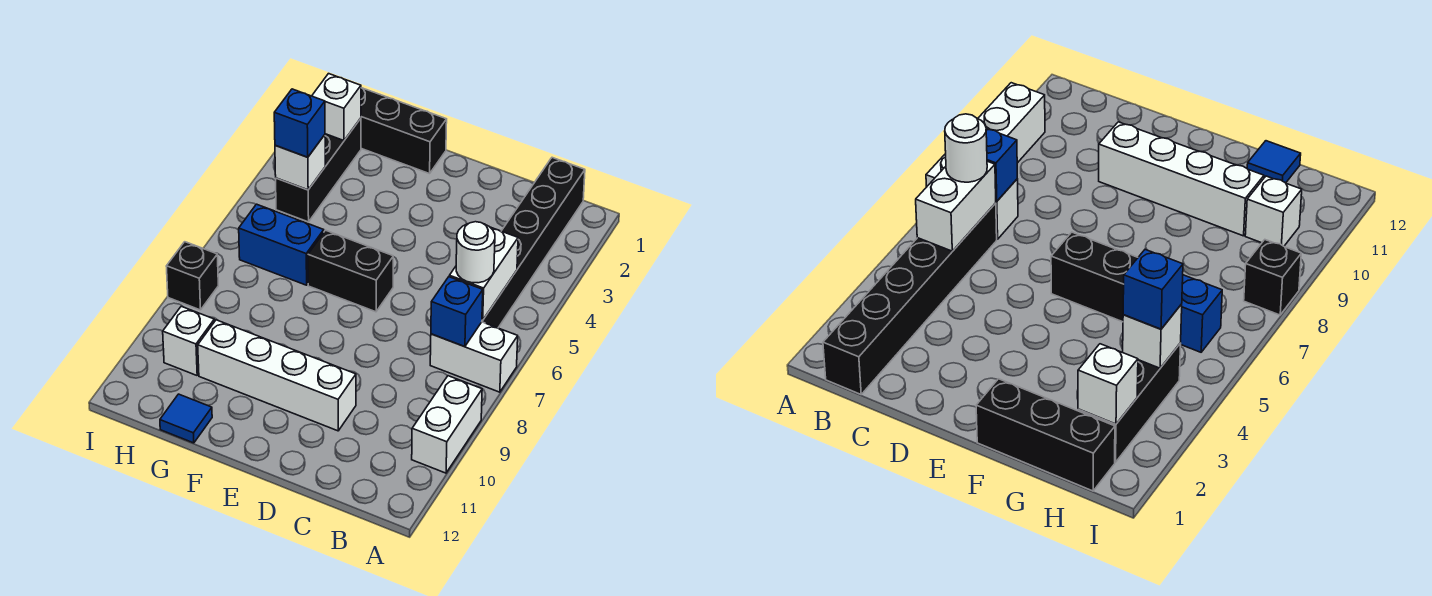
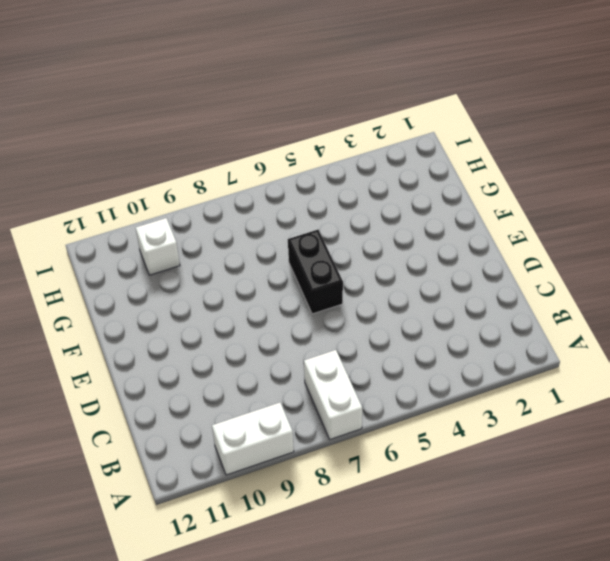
none -> black 1x6 brick [482,158,585,328]
none -> white 1x4 brick [198,320,356,431]
none -> black 1x3 brick [361,88,447,174]

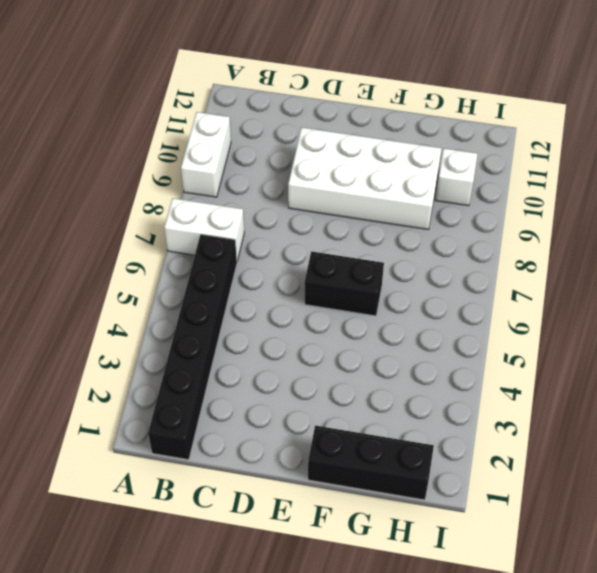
white 2x4 brick [288,127,442,230] -> white 1x4 brick [198,320,356,431]
none -> blue 1x2 brick [239,204,324,285]
none -> blue 1x1 tile [160,394,212,443]
none -> black 1x3 brick [276,118,361,222]

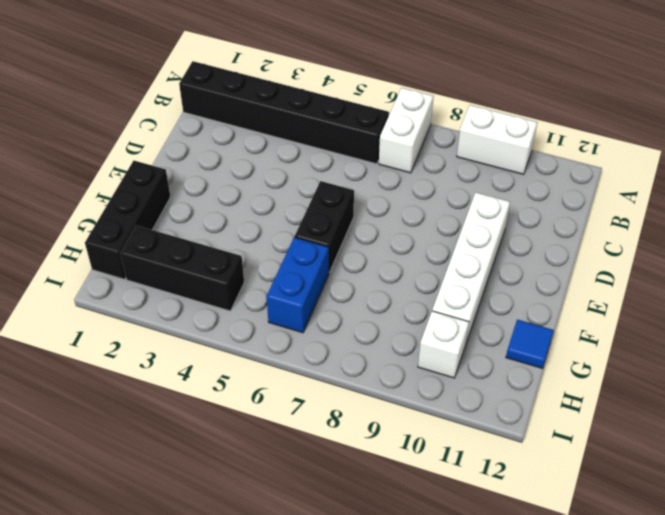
none -> black 1x1 brick [166,242,218,310]
none -> white 1x2 brick [449,227,518,320]
none -> blue 1x1 brick [431,277,483,347]

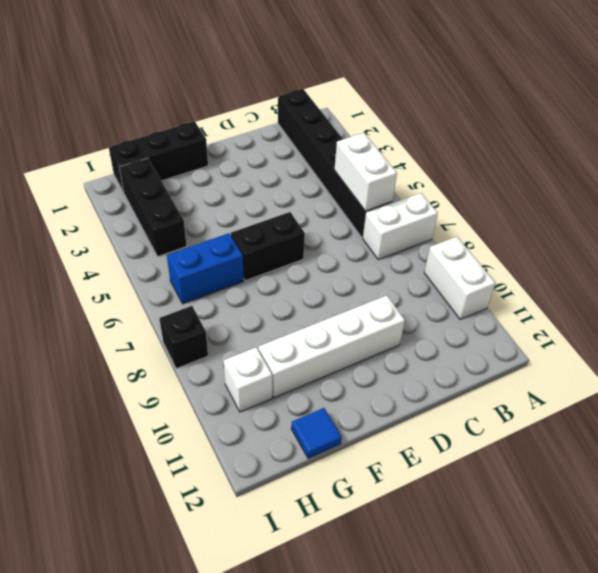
none -> blue 1x1 brick [431,277,483,347]
none -> white 1x1 brick [312,74,361,141]
none -> white 1x1 brick [275,135,325,190]

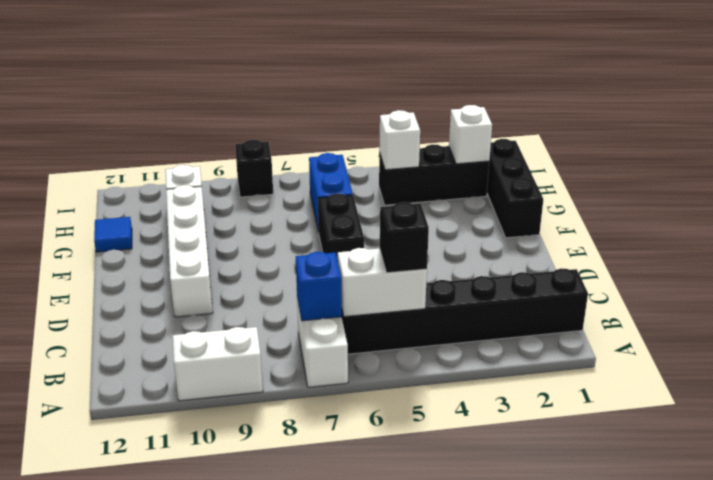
black 1x1 brick [380,202,429,273] -> none
none -> white 1x1 round brick [456,222,495,283]
none -> blue 1x1 brick [274,89,325,157]

